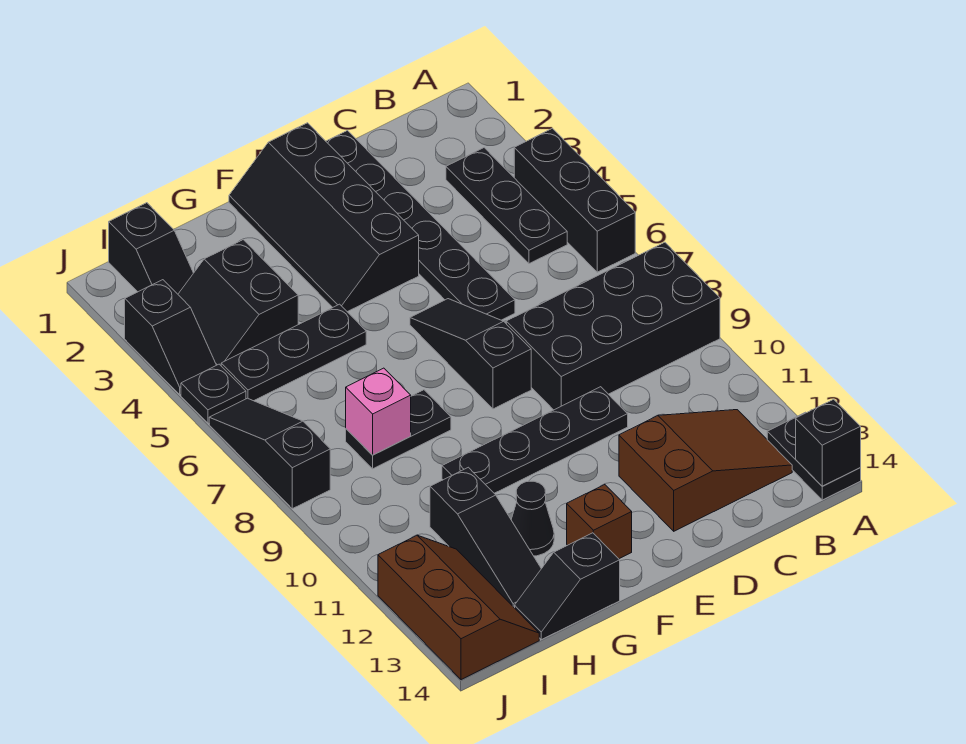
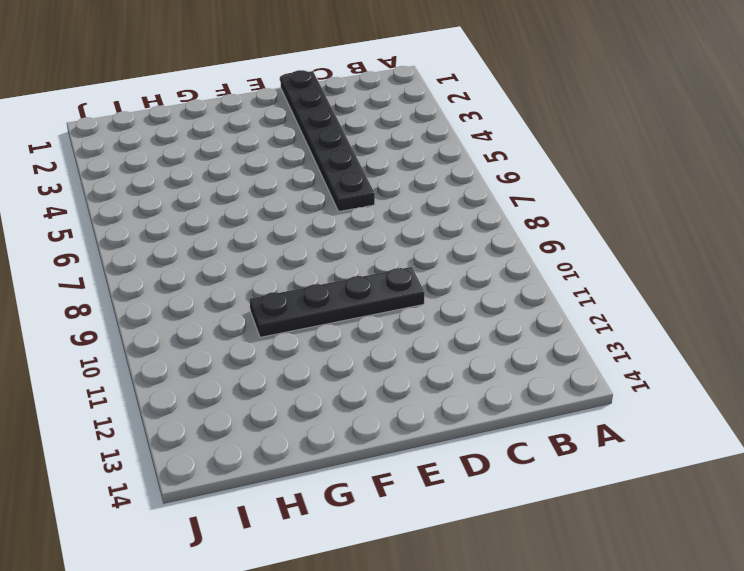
none -> black 1x3 brick [514,128,635,272]
none -> black 2x4 brick [506,242,720,410]
none -> black 1x2 plate [767,412,861,500]

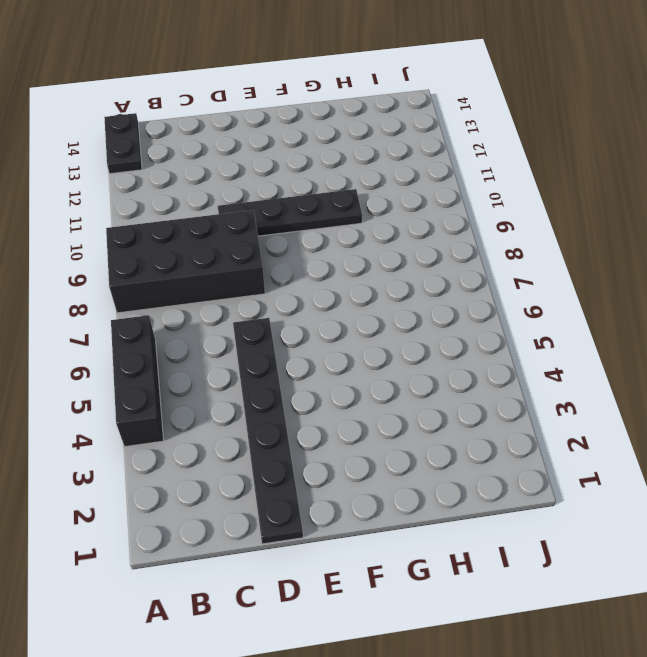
none -> black 1x3 plate [446,148,567,264]
none -> brown 2x3 slope [619,410,792,531]
none -> black 2x4 slope [229,123,419,312]

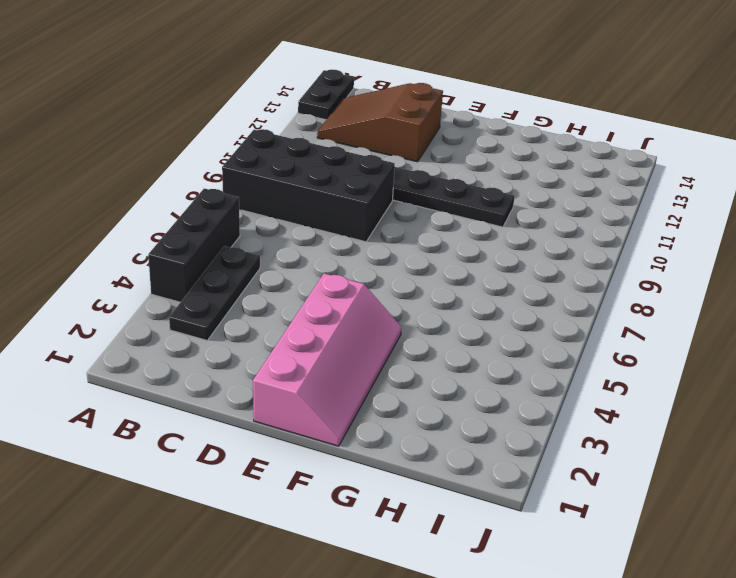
pink 2x4 slope [253,273,402,446] -> black 2x4 slope [229,123,419,312]
none -> black 1x6 plate [326,131,515,320]
none -> black 1x3 slope [410,299,531,409]
none -> brown 1x1 brick [567,485,632,559]

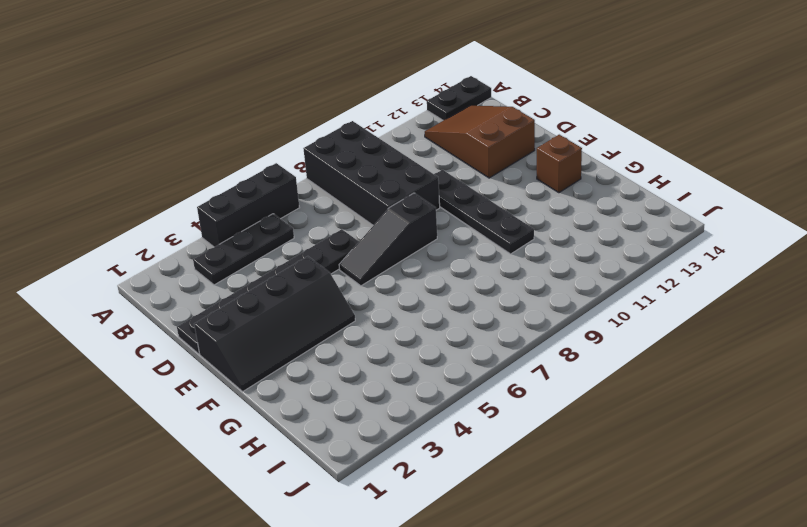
none -> black 1x3 plate [221,304,366,401]
none -> black 1x2 plate [346,390,451,469]
none -> black 1x1 cone [511,481,554,556]

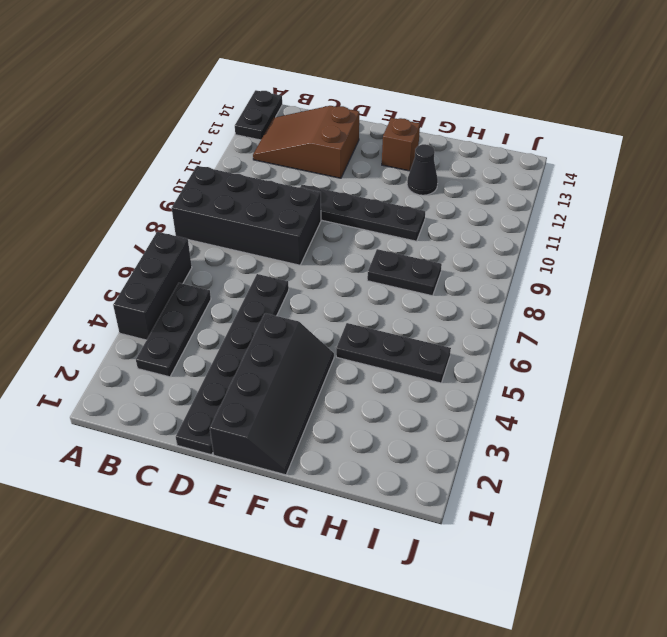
none -> black 1x3 slope [410,299,531,409]
none -> black 1x2 slope [515,533,620,640]
none -> black 2x2 slope [178,240,298,365]

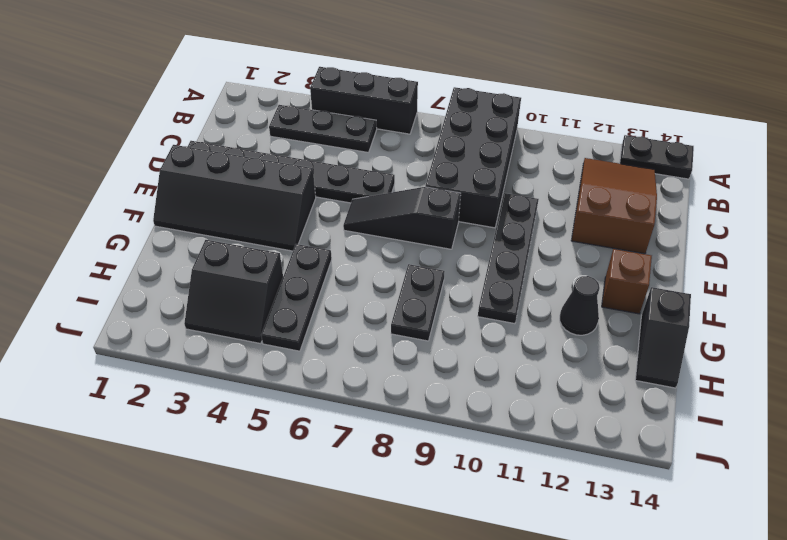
none -> black 1x3 slope [430,467,541,608]
none -> black 1x2 slope [109,203,193,294]
none -> brown 2x3 slope [378,535,539,680]

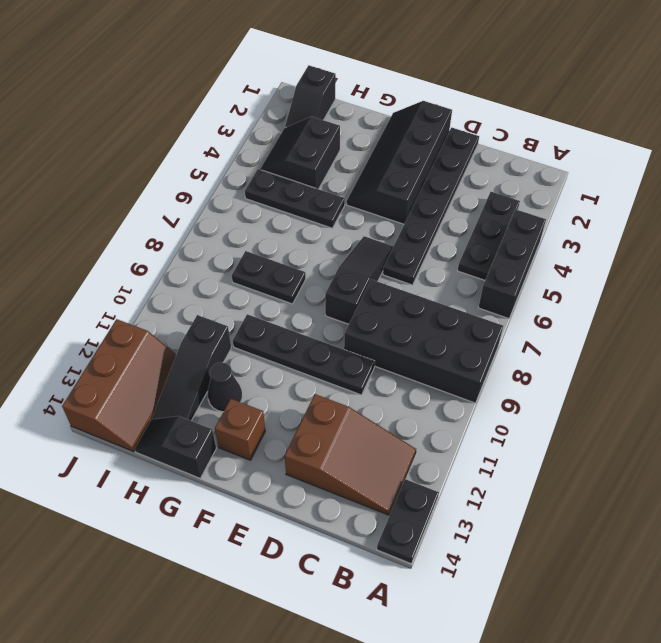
none -> black 1x2 slope [125,280,216,395]
none -> black 1x1 plate [181,364,246,423]
none -> black 1x3 slope [209,398,330,509]

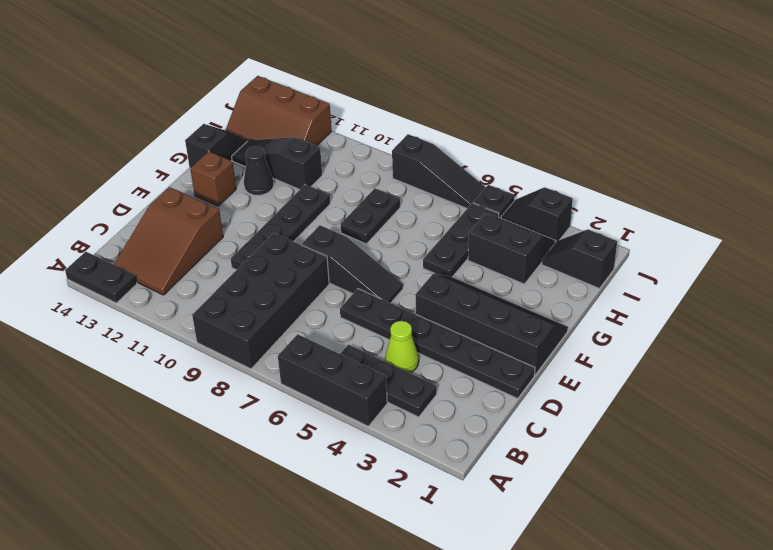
lime 1x1 cone [385,321,419,373] -> none
none -> black 1x1 brick [796,399,861,486]
none -> pink 1x1 brick [346,368,411,455]

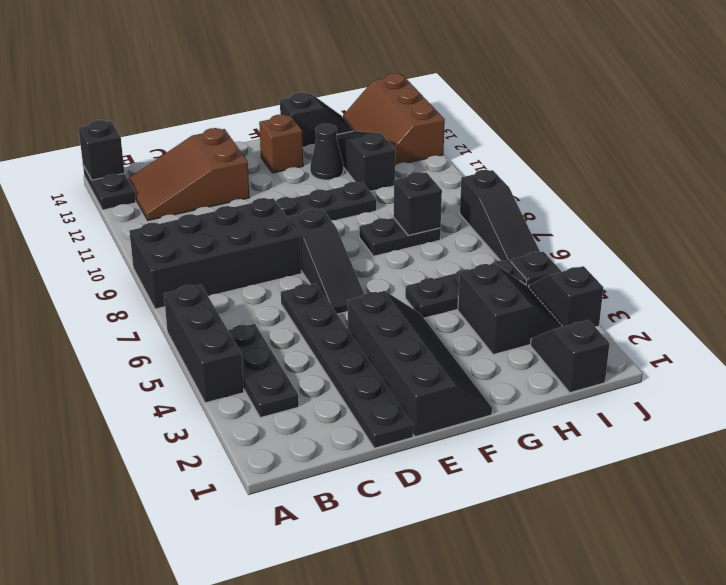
black 1x1 brick [394,172,442,236] -> pink 1x1 brick [346,368,411,455]

